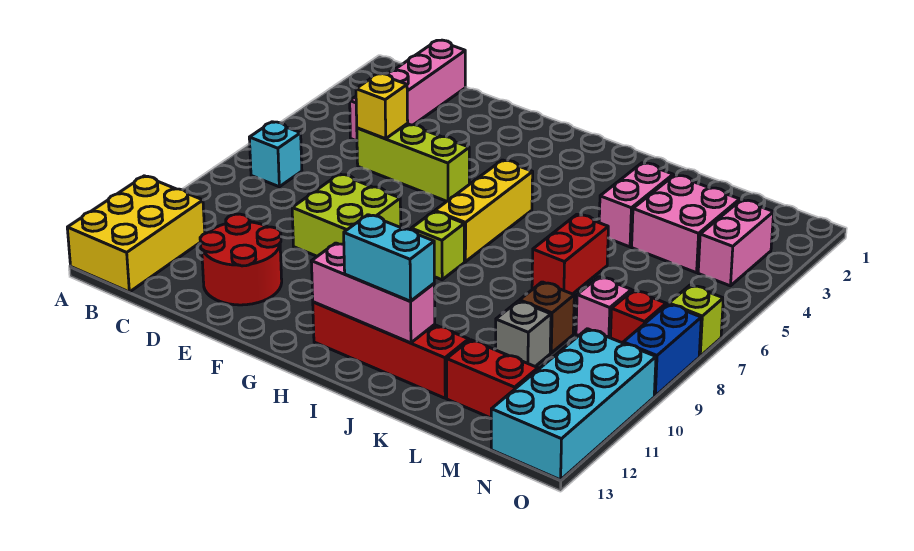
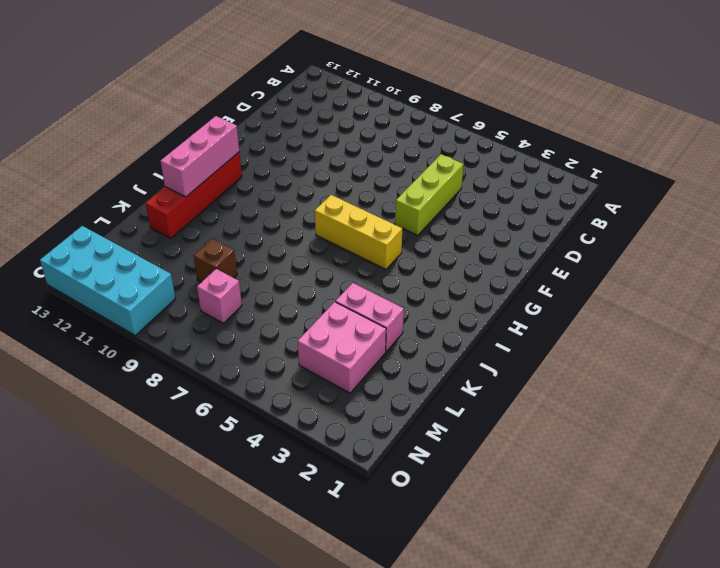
none -> yellow 2x3 brick [67,176,205,292]
none -> cyan 1x1 brick [249,122,302,187]
none -> pink 1x4 brick [350,40,465,141]

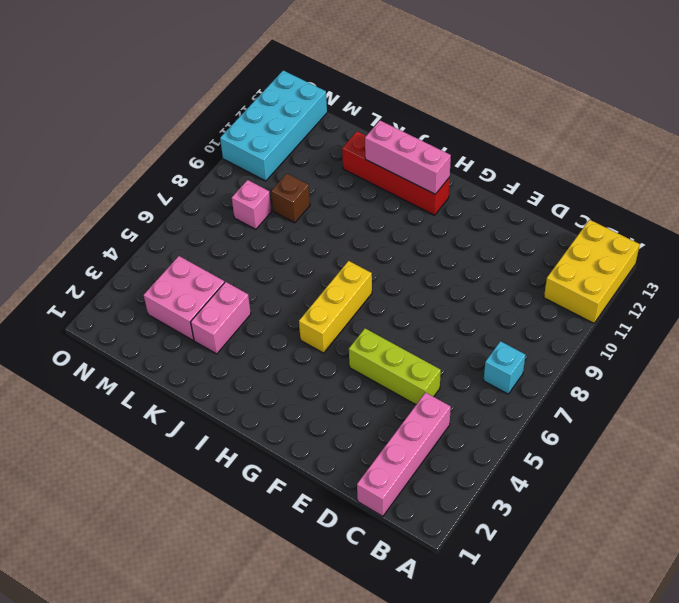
none -> red 2x2 round brick [200,214,282,305]
none -> lime 2x2 brick [292,174,401,256]
none -> lime 1x1 brick [411,211,464,280]

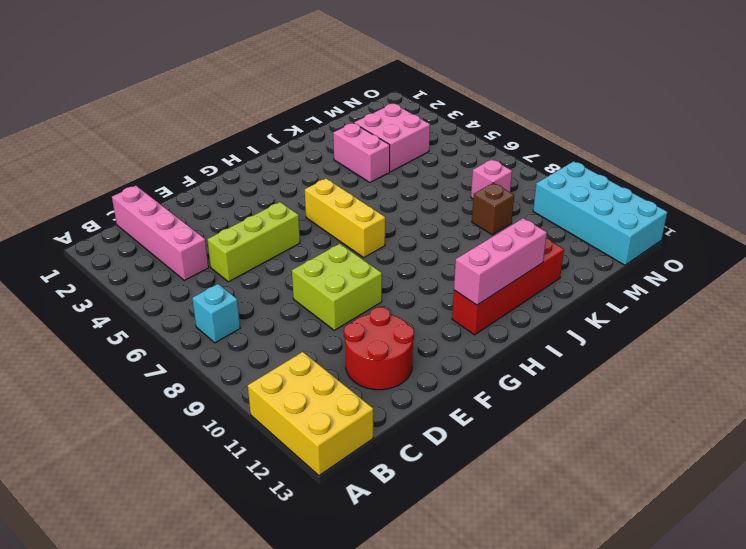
none -> lime 1x1 brick [411,211,464,280]
none -> red 1x2 brick [532,214,608,294]
none -> grey 1x1 brick [496,301,551,366]

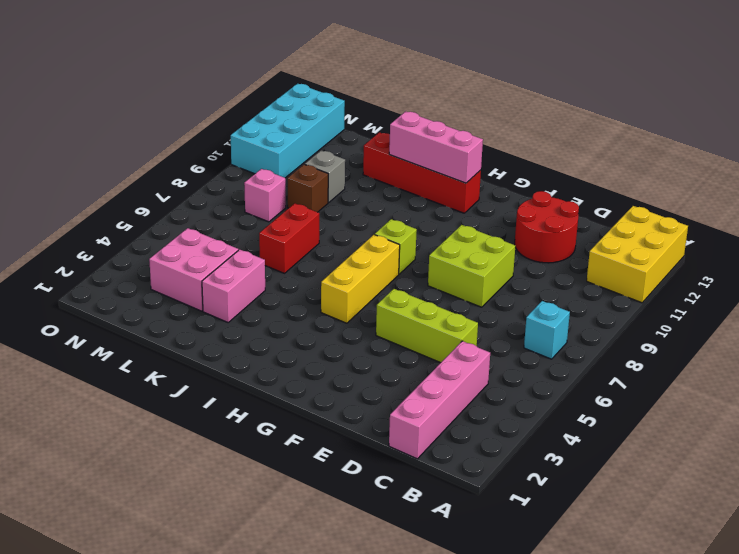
none -> red 1x2 brick [447,340,538,418]
none -> pink 1x2 brick [698,199,774,286]
none -> red 1x1 brick [611,290,666,343]

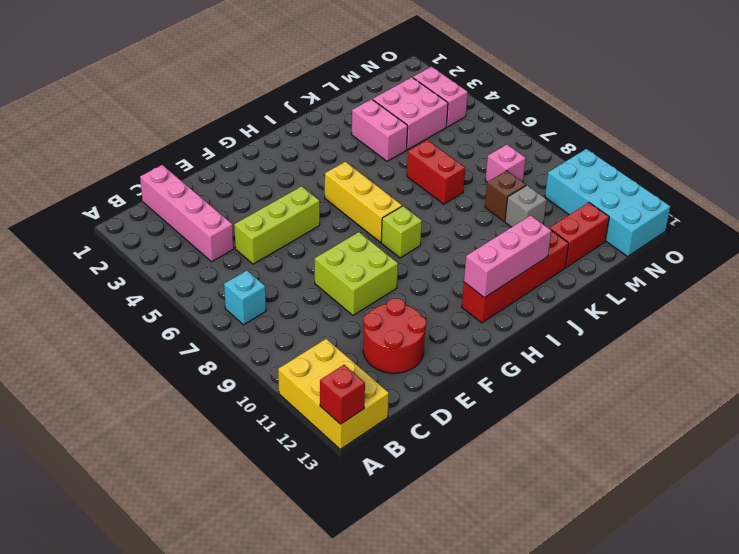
red 1x1 brick [320,365,365,424] -> red 1x1 brick moved to [611,290,666,343]
none -> lime 1x1 brick [669,285,723,356]
none -> blue 1x2 brick [623,304,701,396]
none -> yellow 1x1 brick [356,74,408,139]

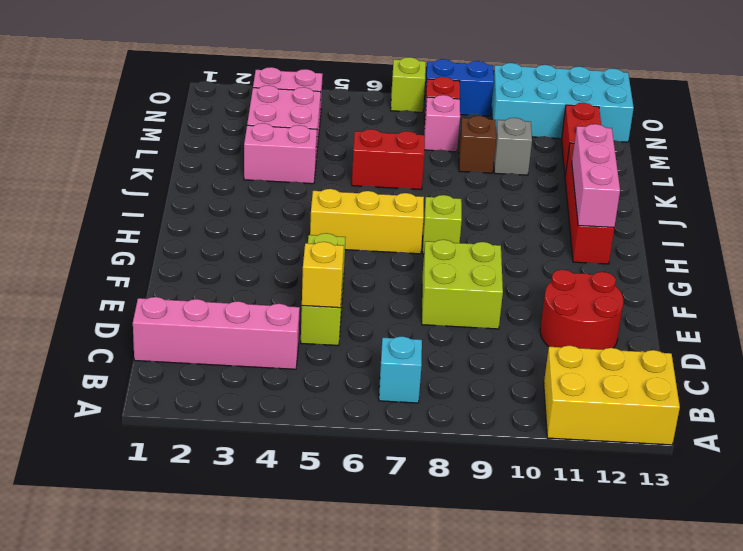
none -> cyan 1x2 brick [344,215,434,301]

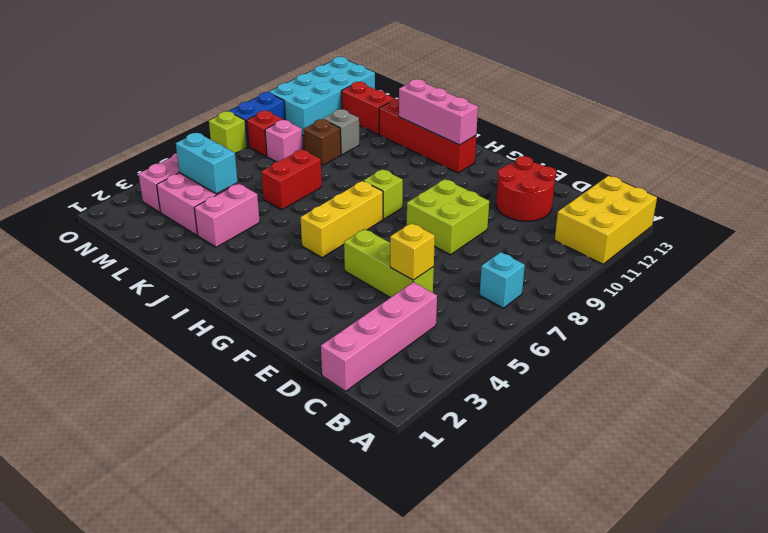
cyan 1x2 brick [176,133,238,194] -> cyan 1x2 brick moved to [344,215,434,301]

